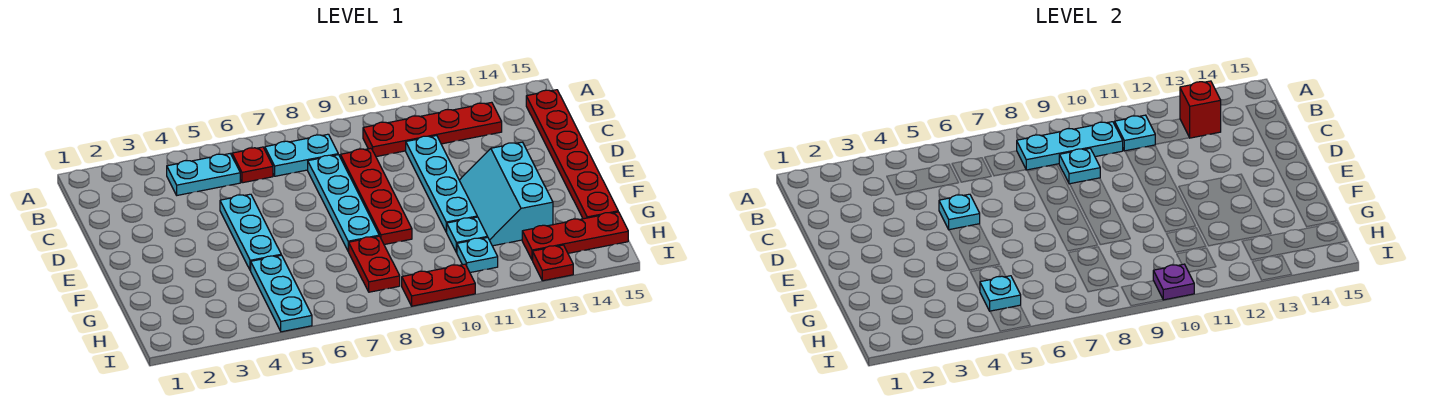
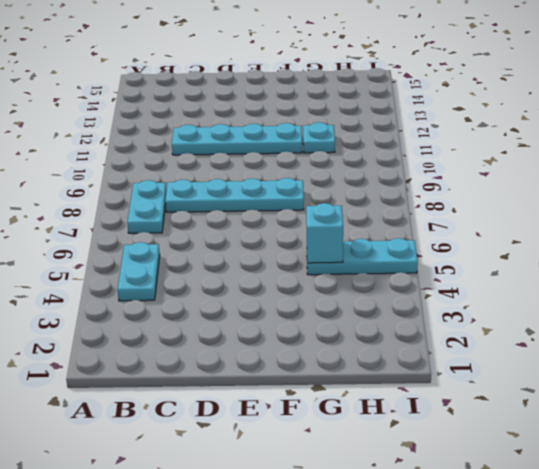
cyan 1x1 brick [306,203,343,263] -> none
none -> red 1x1 plate [232,147,273,183]
none -> red 1x4 plate [363,102,502,157]
none -> red 1x6 plate [526,90,618,219]

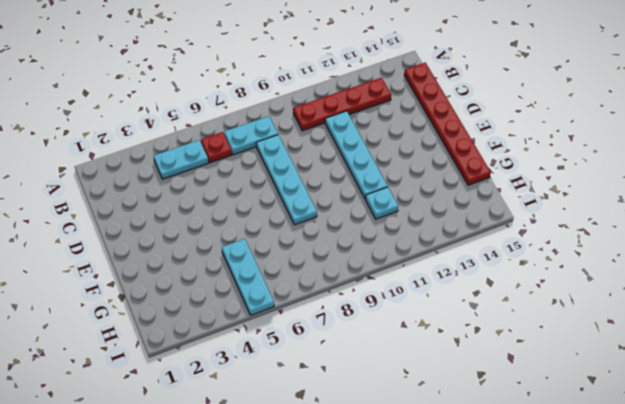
none -> red 1x4 plate [340,148,412,245]
none -> cyan 1x3 plate [220,194,281,271]
none -> cyan 2x3 slope [459,142,553,246]

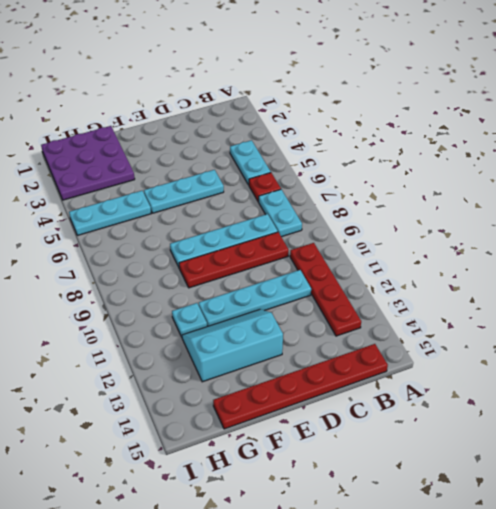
purple 3x3 plate [41,126,135,200] -> none
none -> red 1x2 plate [348,236,400,292]
none -> cyan 1x1 plate [457,237,498,272]
none -> red 1x3 plate [522,212,628,260]

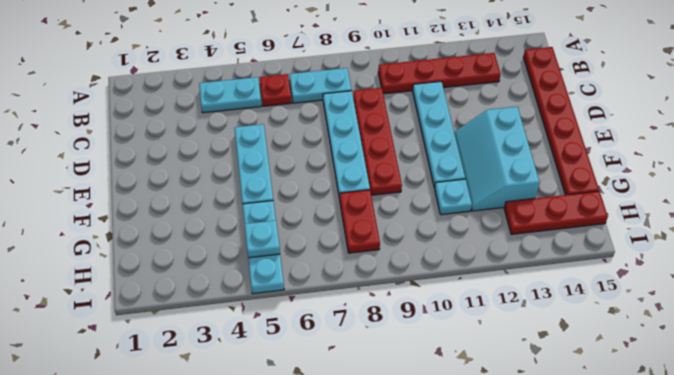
none -> cyan 1x1 plate [457,237,498,272]
none -> red 1x2 plate [402,264,475,306]
none -> red 1x1 plate [533,245,573,281]

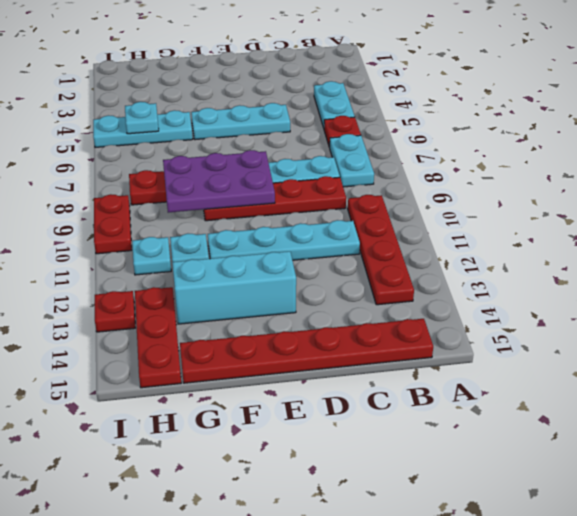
purple 2x3 plate [163,150,275,213] -> none
none -> cyan 1x3 plate [1017,122,1123,170]
none -> cyan 1x1 plate [1115,115,1155,151]
none -> red 1x1 brick [1180,81,1221,138]

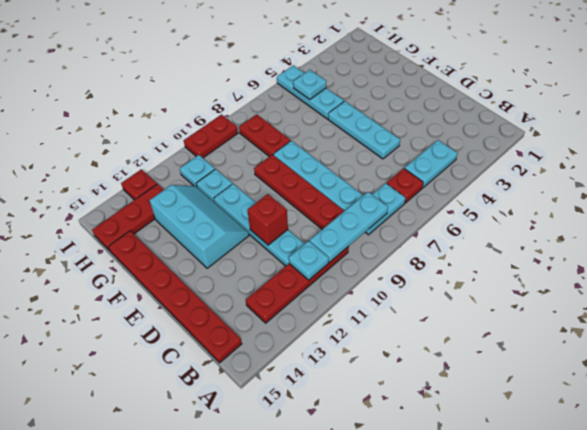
red 1x1 brick [248,194,288,245] -> red 1x1 brick moved to [1180,81,1221,138]
none -> cyan 1x1 plate [1059,148,1100,184]
none -> cyan 1x1 plate [939,194,980,230]
none -> purple 1x1 plate [1153,264,1194,300]

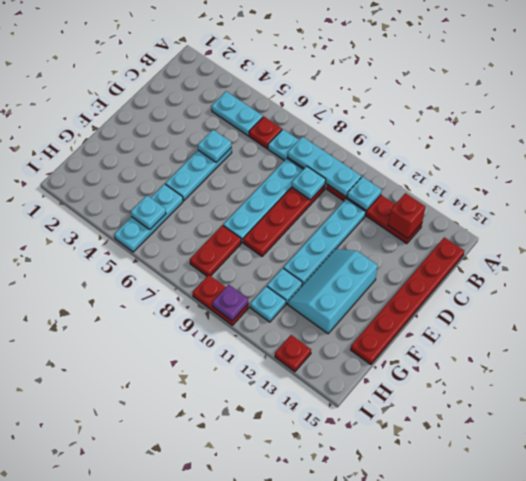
none -> red 1x3 plate [522,212,628,260]

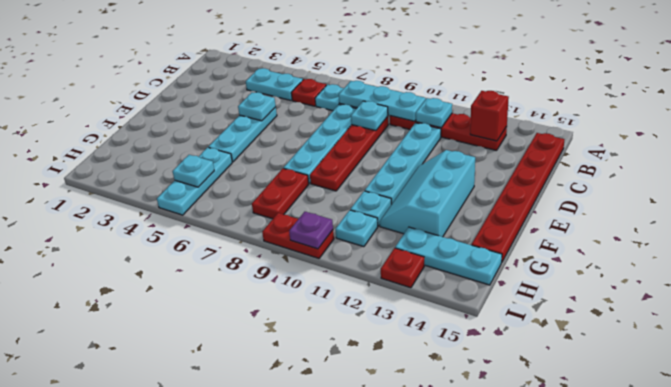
cyan 1x3 plate [395,227,502,285] -> red 1x3 plate [522,212,628,260]

